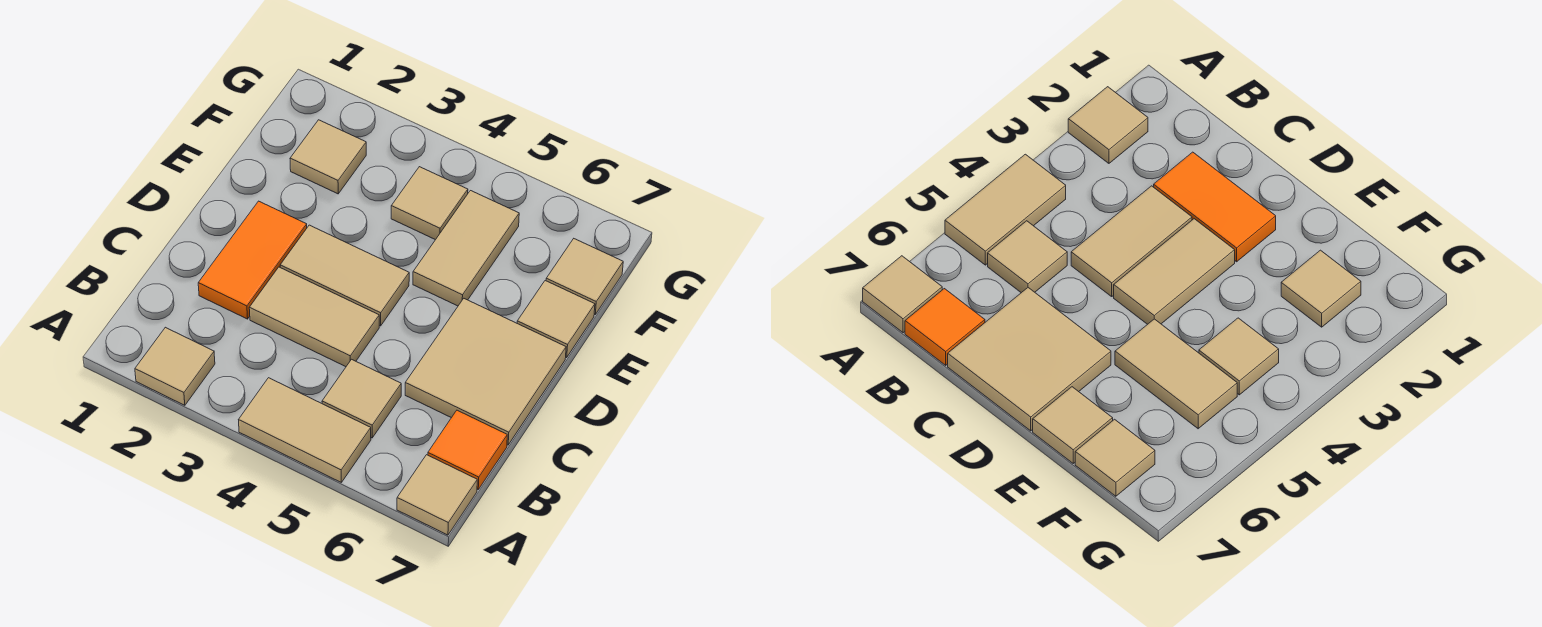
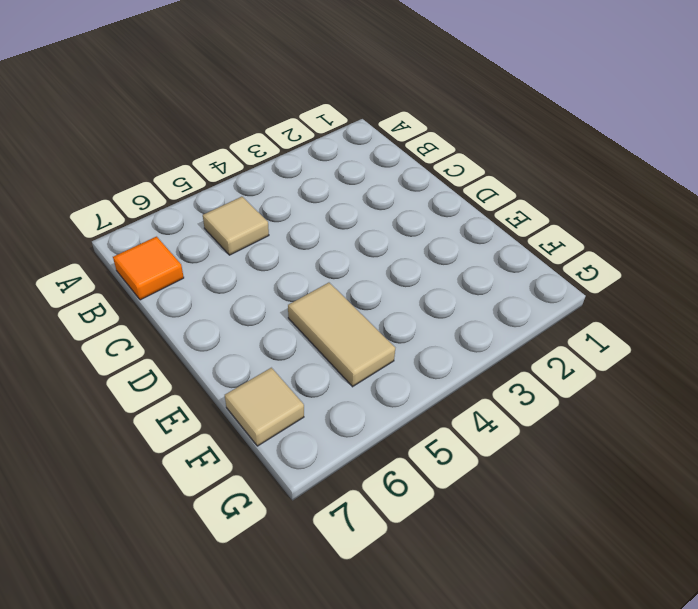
none -> tan 1x1 tile [135,327,215,405]
none -> tan 1x2 tile [239,378,371,482]
none -> tan 1x1 tile [397,455,477,535]

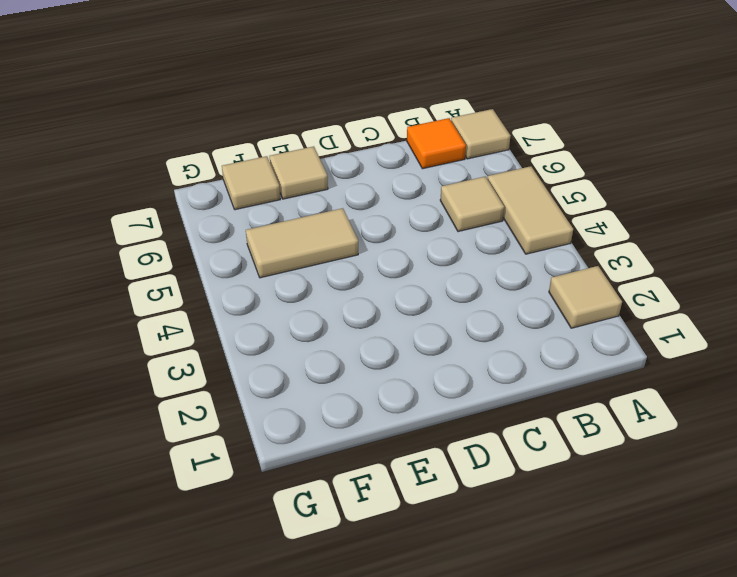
none -> orange 1x2 tile [198,201,307,319]
none -> tan 1x2 tile [249,267,379,367]
none -> tan 2x2 tile [405,299,566,445]

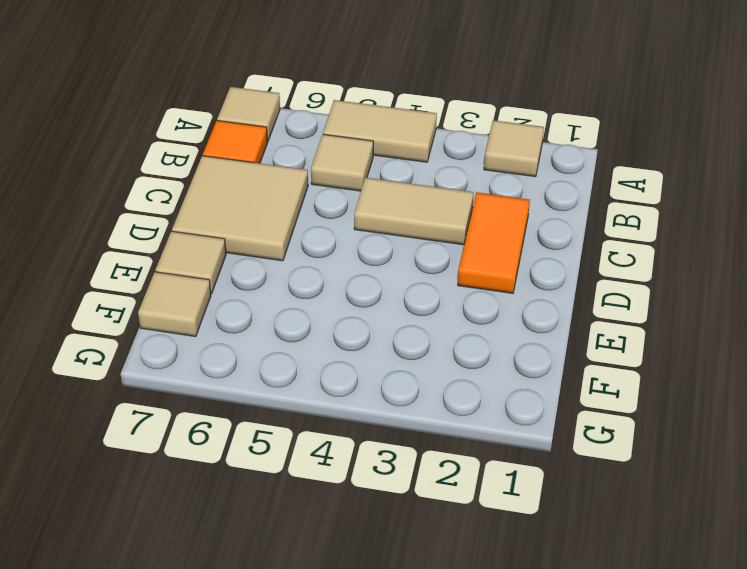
none -> tan 1x2 tile [280,225,409,326]
none -> tan 1x2 tile [413,191,519,306]
none -> tan 1x1 tile [290,120,366,194]

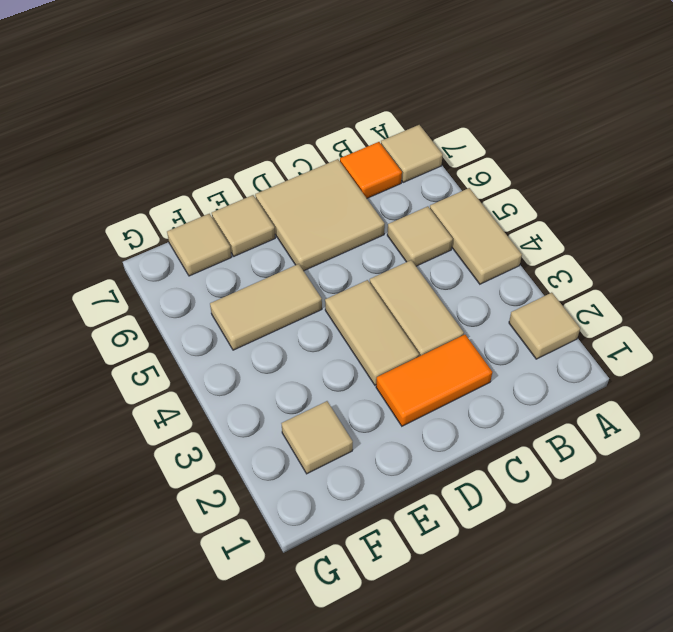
none -> tan 1x1 tile [391,167,468,240]

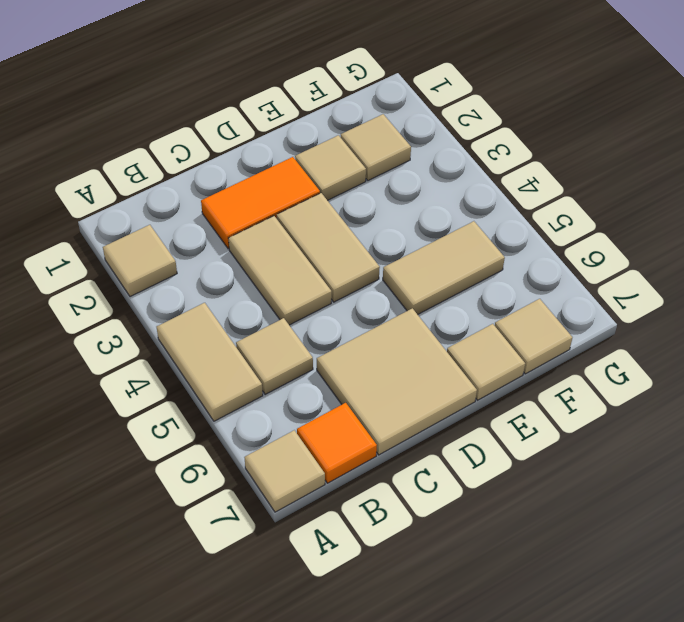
tan 1x1 tile [295,135,366,200] -> tan 1x1 tile moved to [391,167,468,240]

